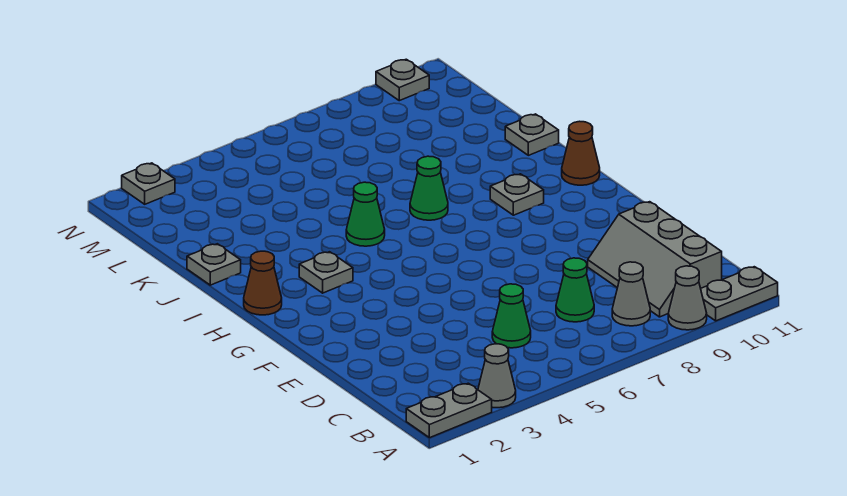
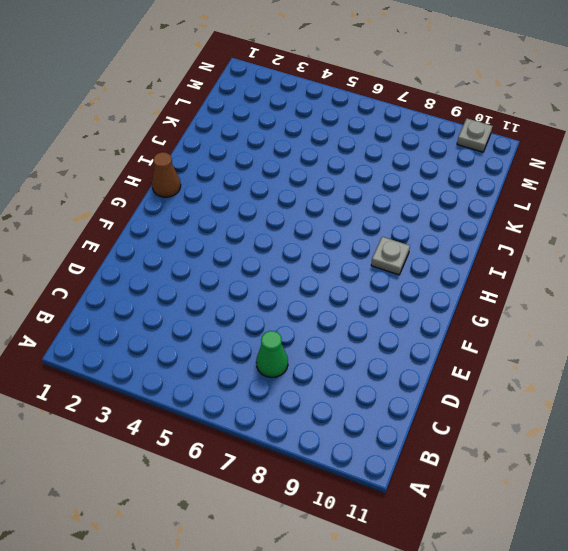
none -> grey 1x2 plate [406,383,492,438]
none -> grey 1x1 cone [478,344,516,408]
none -> grey 1x1 cone [668,266,707,330]

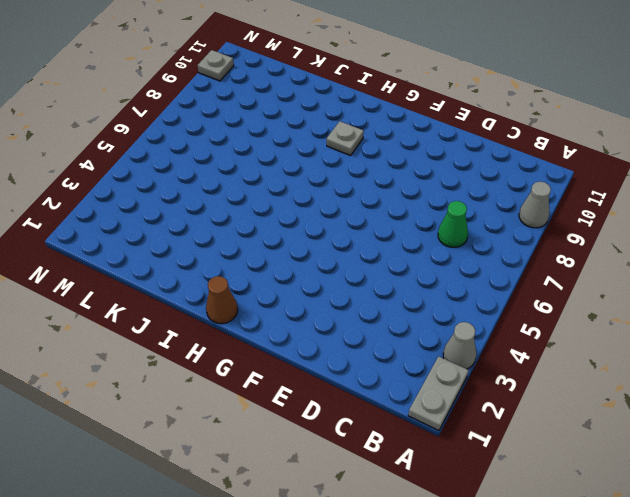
none -> grey 1x2 plate [701,267,778,321]
none -> grey 1x1 cone [612,262,650,326]
none -> grey 2x3 slope [588,202,722,317]

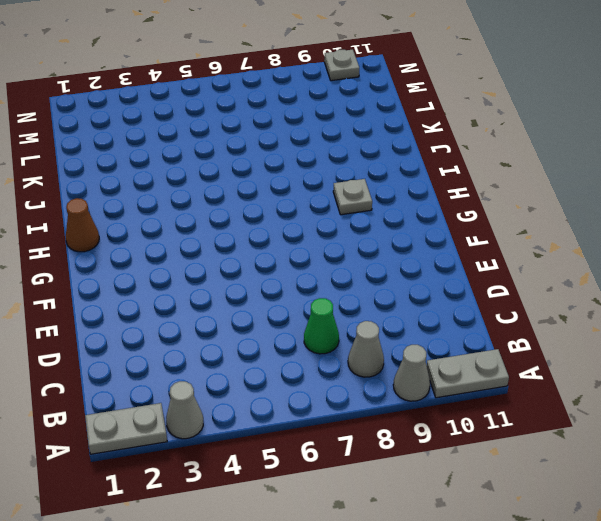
none -> grey 2x3 slope [588,202,722,317]
none -> green 1x1 cone [492,284,531,348]
none -> grey 1x1 plate [299,252,353,293]

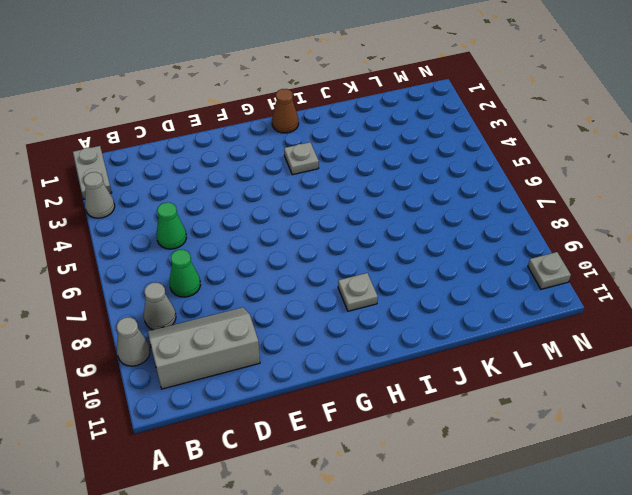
none -> grey 1x2 plate [701,267,778,321]
none -> brown 1x1 cone [562,121,600,185]
none -> green 1x1 cone [346,182,385,246]

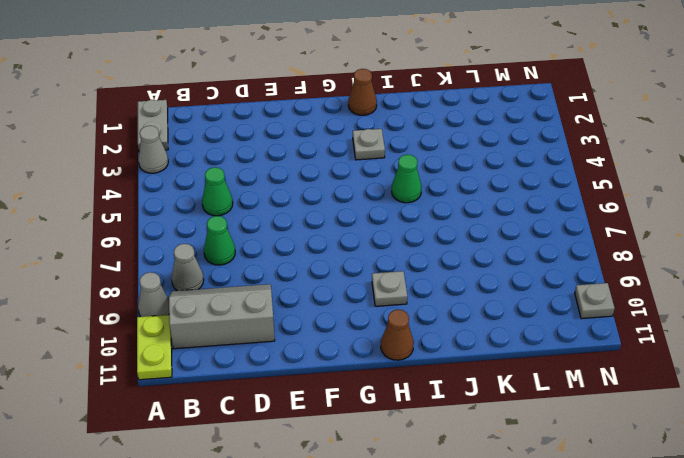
lime 1x2 plate [137,315,172,380] -> grey 1x2 plate [701,267,778,321]
none -> green 1x1 cone [410,156,448,220]
none -> grey 1x1 plate [187,244,241,285]
none -> grey 1x1 plate [505,114,559,155]

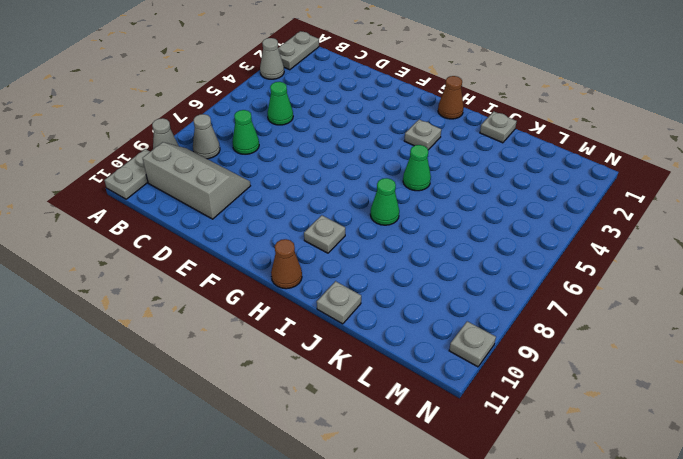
none -> grey 1x1 plate [122,163,175,204]

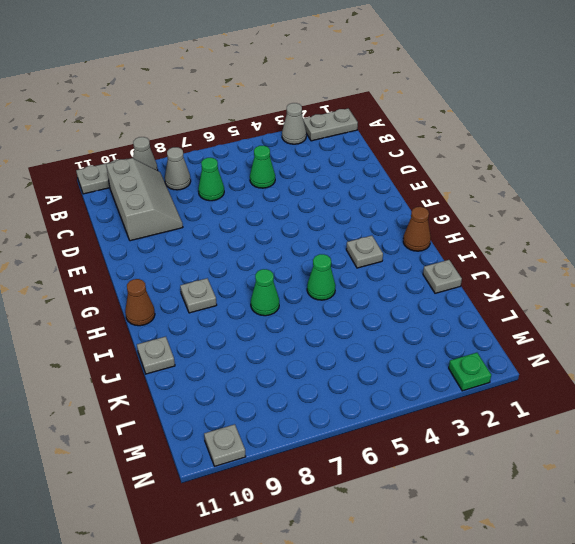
green 1x1 plate [449,353,491,391] -> grey 1x1 plate [122,163,175,204]

